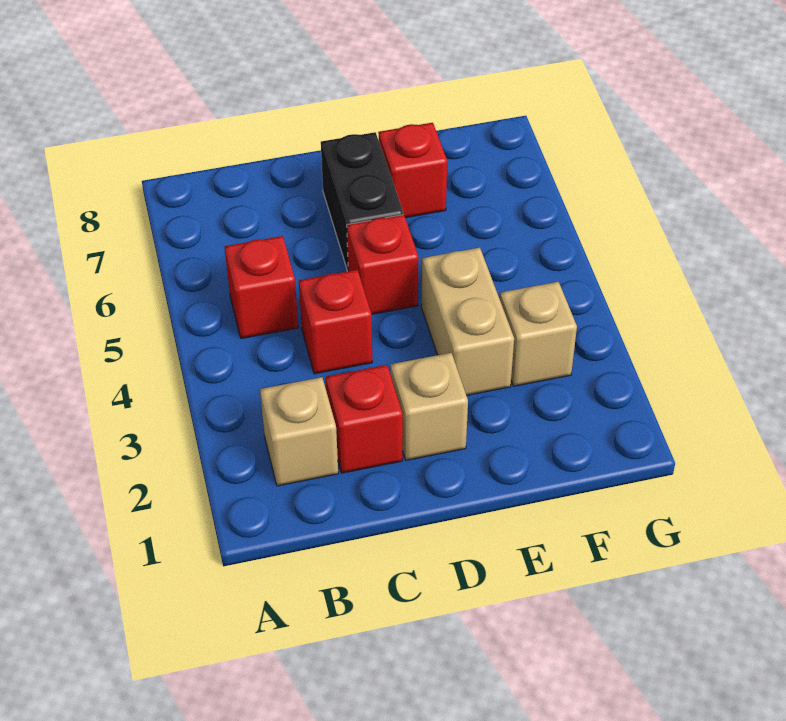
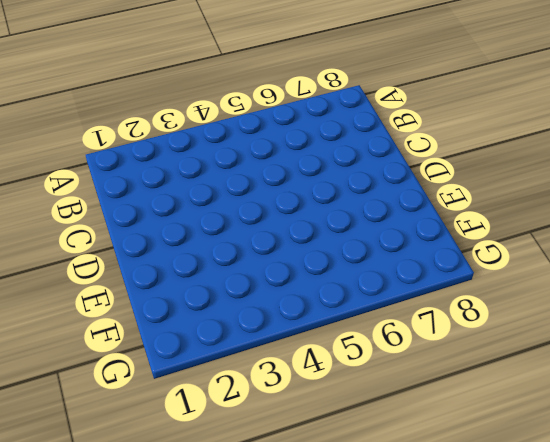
none -> tan 1x1 brick [260,377,338,486]
none -> red 1x1 brick [225,236,298,338]

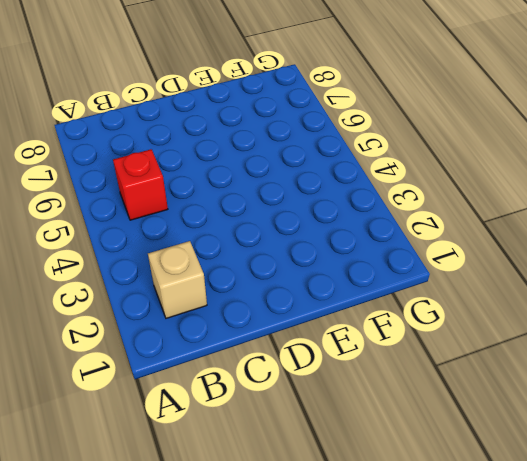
none -> red 1x1 brick [326,365,403,473]
none -> red 1x1 brick [299,270,372,374]

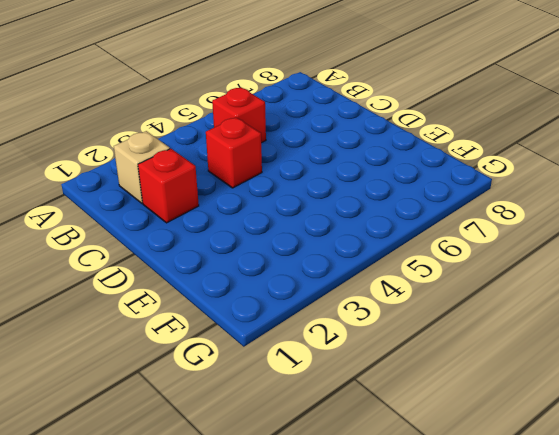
none -> tan 1x1 brick [390,353,468,460]
none -> red 1x1 brick [347,215,418,314]

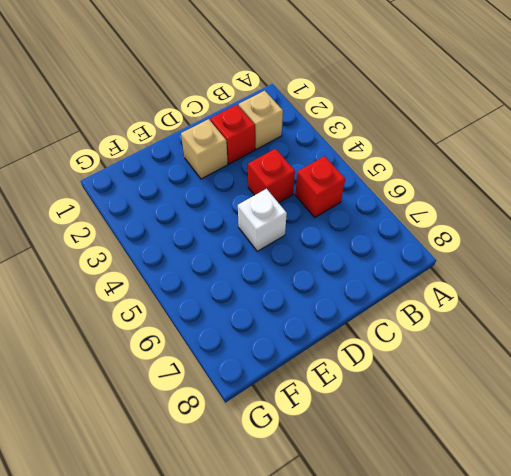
white 1x1 brick [238,189,287,251] -> red 1x1 brick [347,215,418,314]
none -> black 1x2 brick [321,132,403,271]
none -> tan 1x2 brick [421,248,514,395]

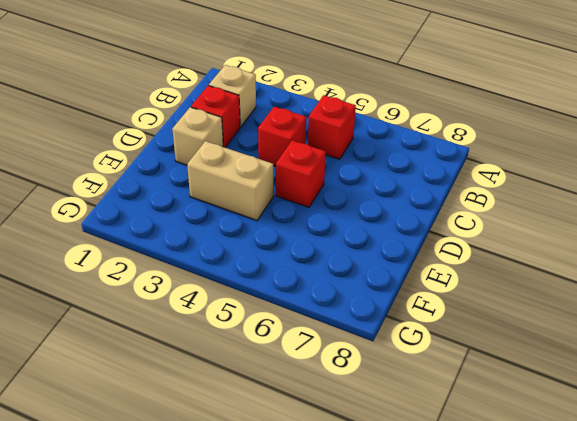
none -> black 1x2 brick [321,132,403,271]
none -> red 1x1 brick [378,123,447,218]

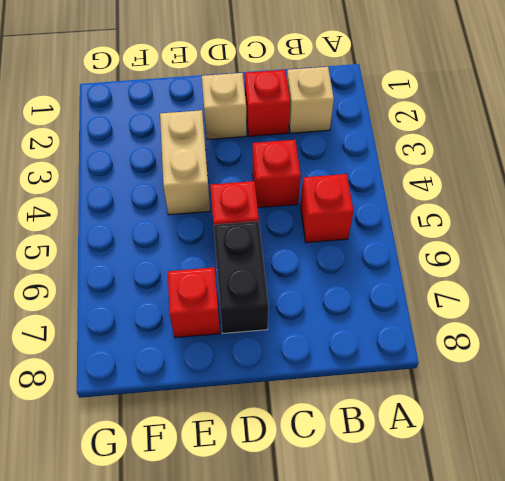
none -> tan 1x1 brick [500,282,577,386]

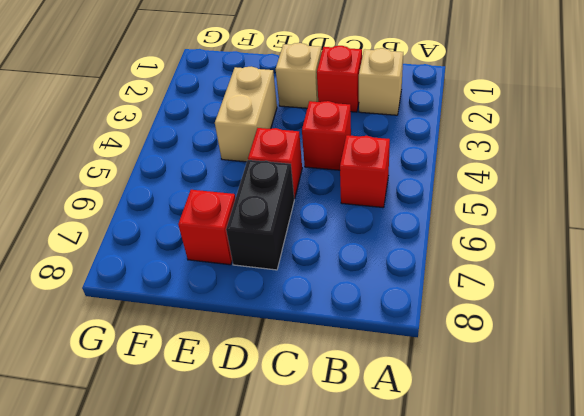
none -> tan 1x1 brick [500,282,577,386]

